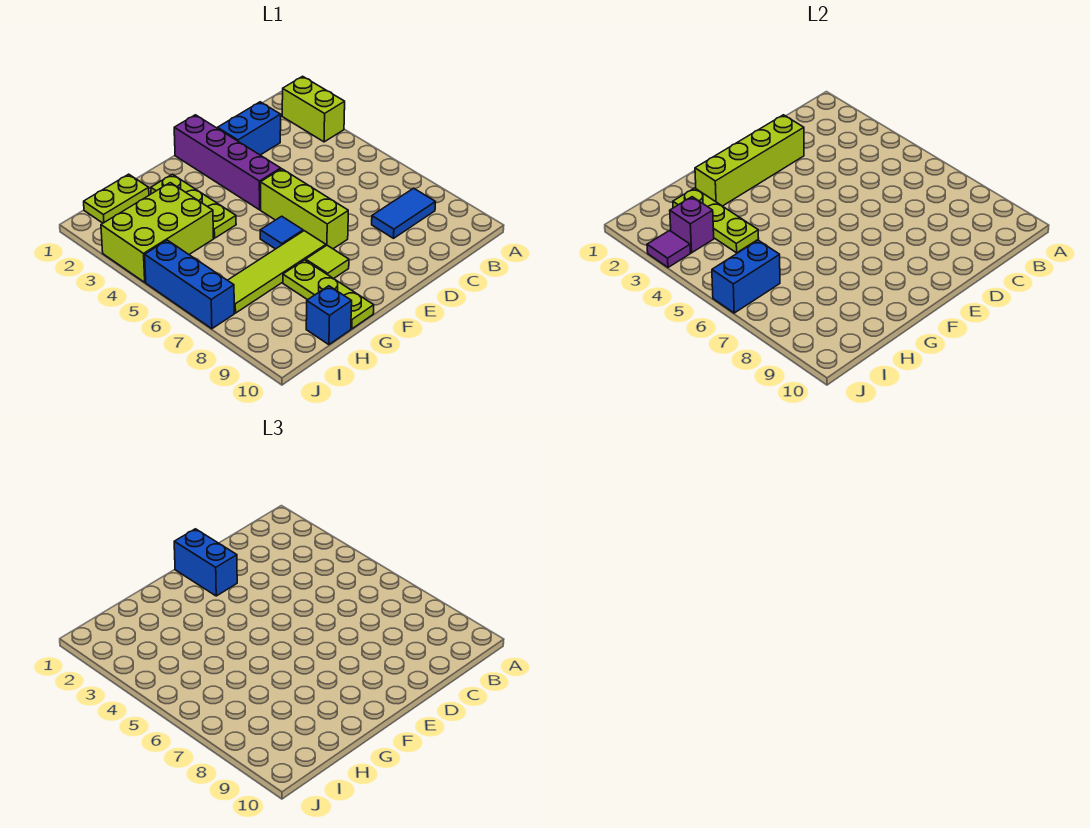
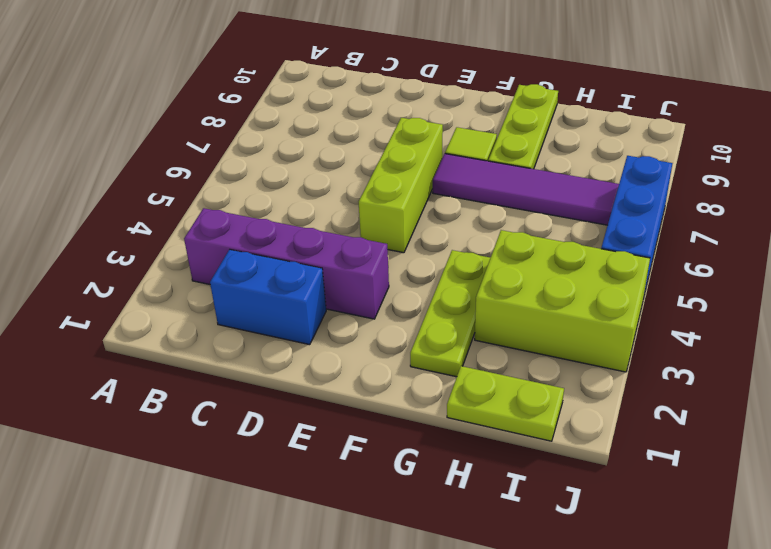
purple 1x4 brick [184,208,389,319] -> purple 1x4 brick turned to [174,115,281,210]
purple 1x4 tile [433,154,619,225] -> lime 1x4 tile [228,231,326,313]
none -> lime 1x2 brick [282,76,345,142]
none -> blue 1x2 tile [372,188,436,238]
none -> blue 1x1 tile [260,216,303,249]

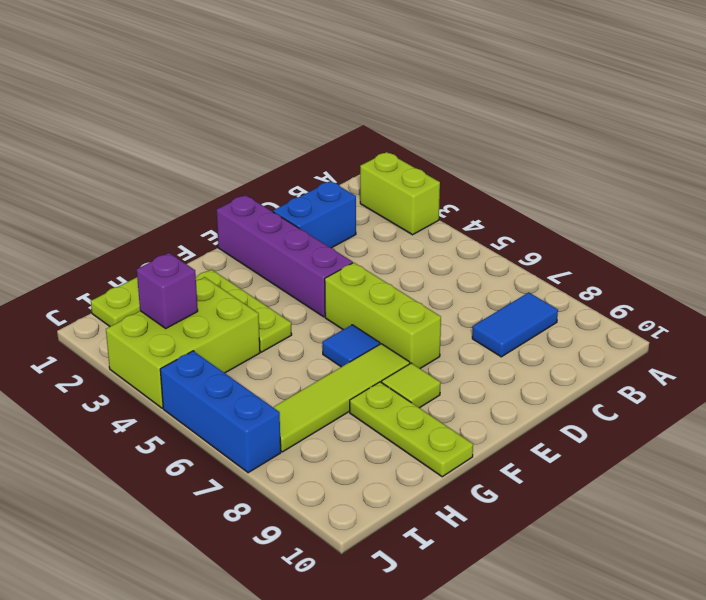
none -> blue 1x1 brick [306,286,352,345]
none -> lime 1x4 brick [695,115,804,206]
none -> lime 1x3 plate [673,188,759,253]

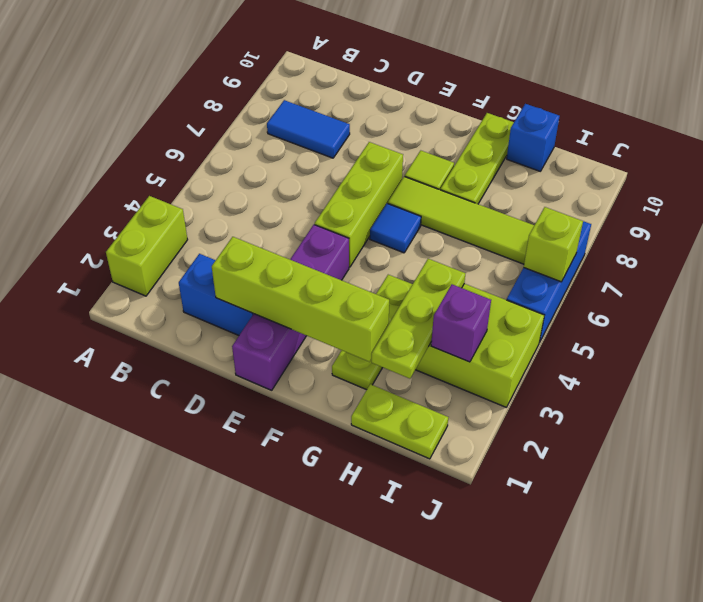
lime 1x1 brick [524,207,583,282] -> blue 1x2 brick [712,240,780,313]
none -> purple 1x1 tile [647,231,690,267]
none -> blue 1x2 brick [174,529,237,596]

